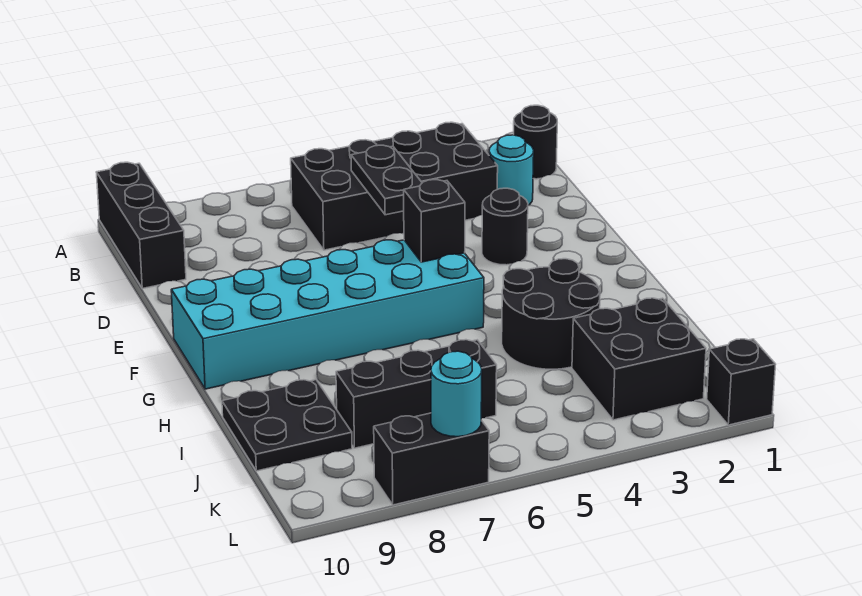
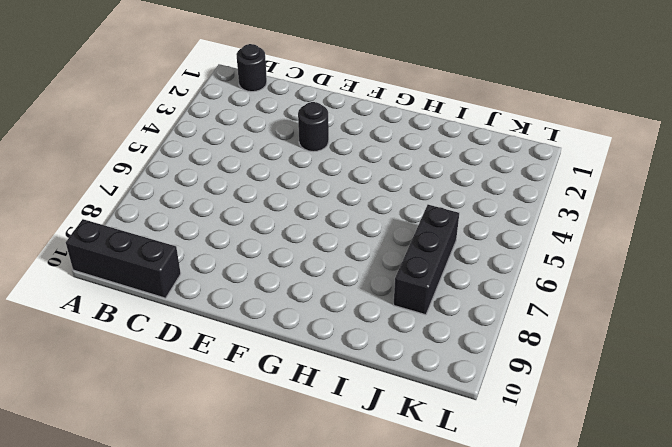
none -> black 2x4 brick [291,122,498,250]
none -> cyan 1x1 round brick [489,135,534,205]
none -> cyan 2x6 brick [171,240,484,389]

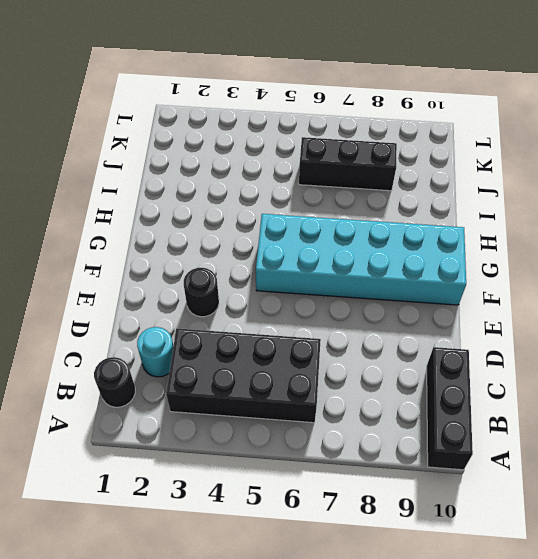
none -> black 2x2 round brick [502,259,600,369]
none -> black 2x2 plate [222,380,352,471]
none -> black 2x2 brick [572,298,706,420]

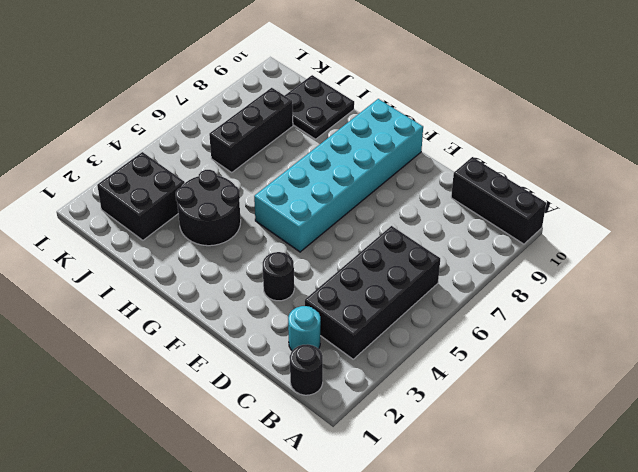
none -> black 1x1 brick [707,339,776,425]
none -> black 1x2 brick [374,413,489,505]
none -> black 1x2 plate [351,145,422,215]

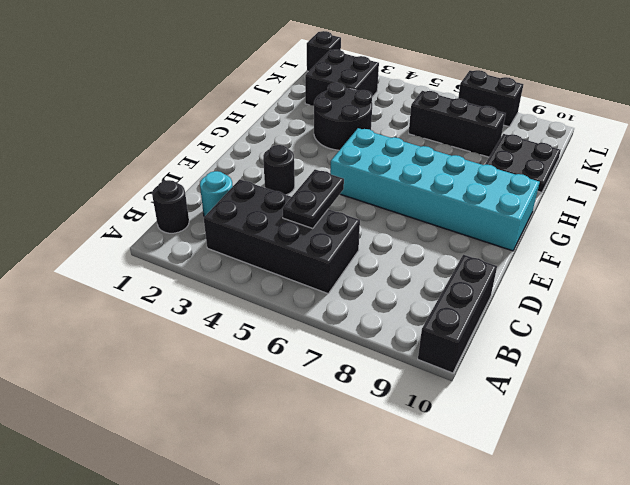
none -> black 1x1 brick [404,180,465,262]
none -> cyan 1x1 round brick [431,351,482,437]

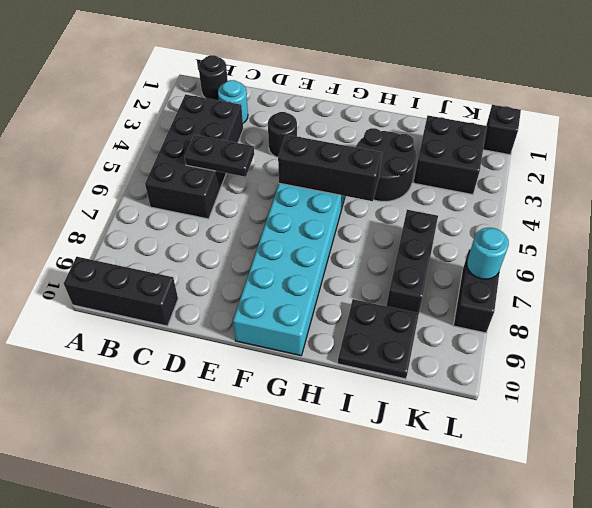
black 1x3 brick [278,135,382,201] -> black 1x1 brick [404,180,465,262]

